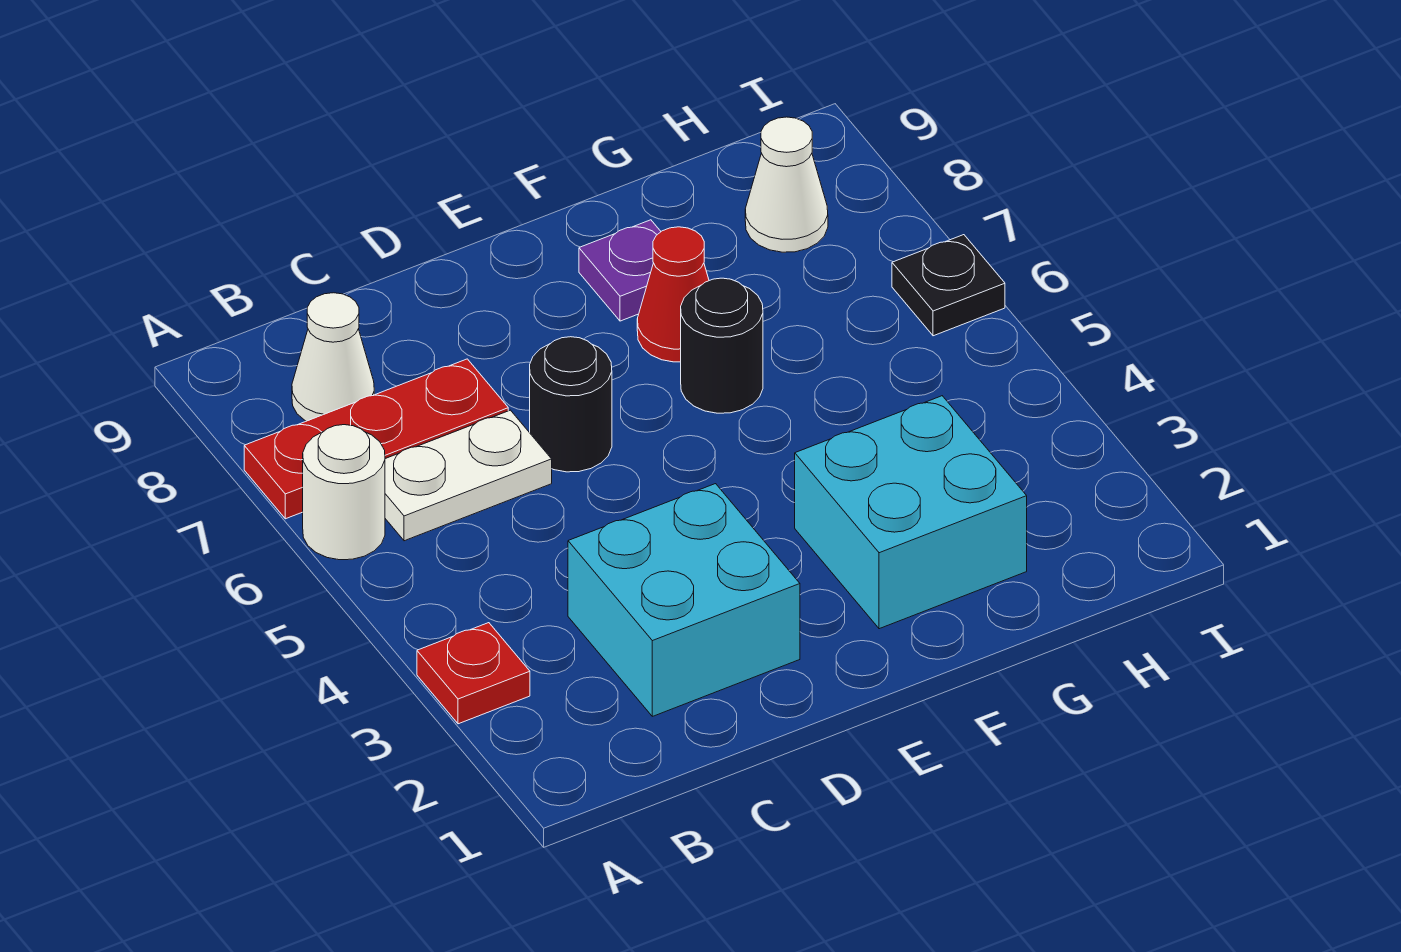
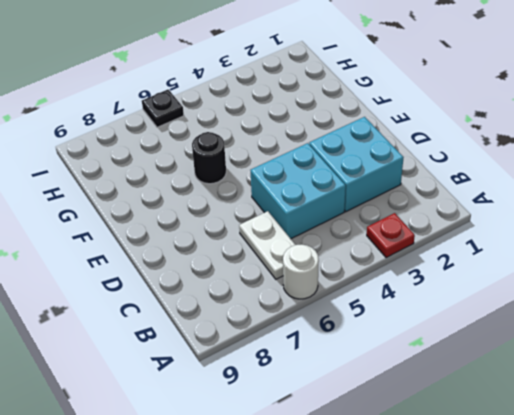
cyan 2x2 brick [250,143,346,239] -> cyan 2x2 brick moved to [795,396,1027,629]
none -> red 1x3 plate [244,359,508,519]
none -> white 1x1 cone [292,293,374,421]
none -> black 1x1 round brick [530,337,612,472]

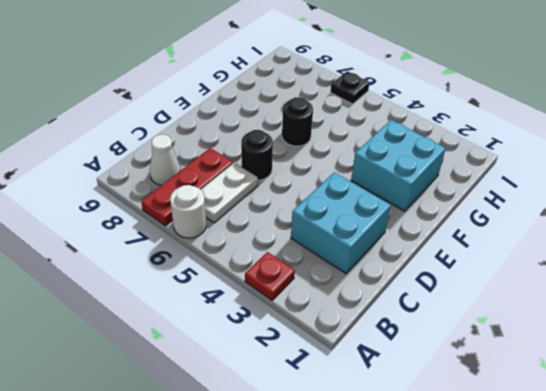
none -> red 1x1 cone [637,227,709,362]
none -> purple 1x1 plate [579,220,661,321]
none -> white 1x1 cone [745,117,828,252]

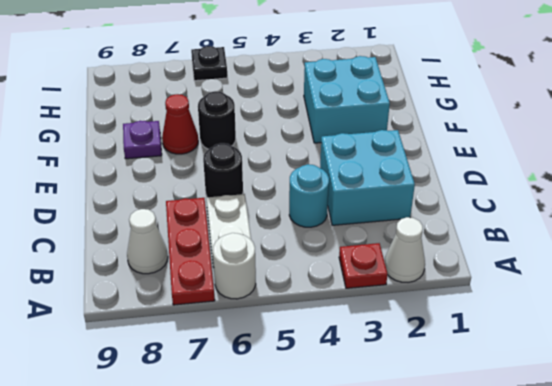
white 1x1 cone [384,217,425,282] -> white 1x1 cone moved to [745,117,828,252]
cyan 1x1 round brick [289,164,329,227] -> none

